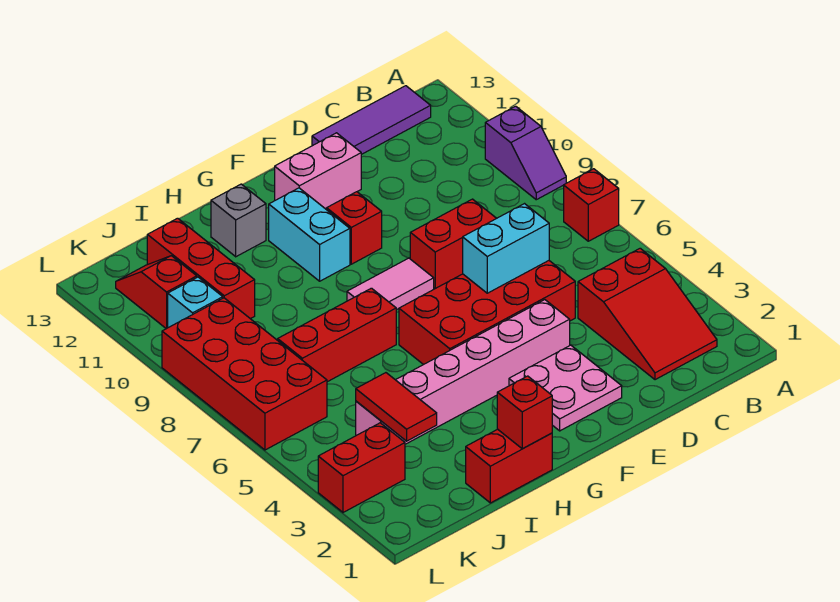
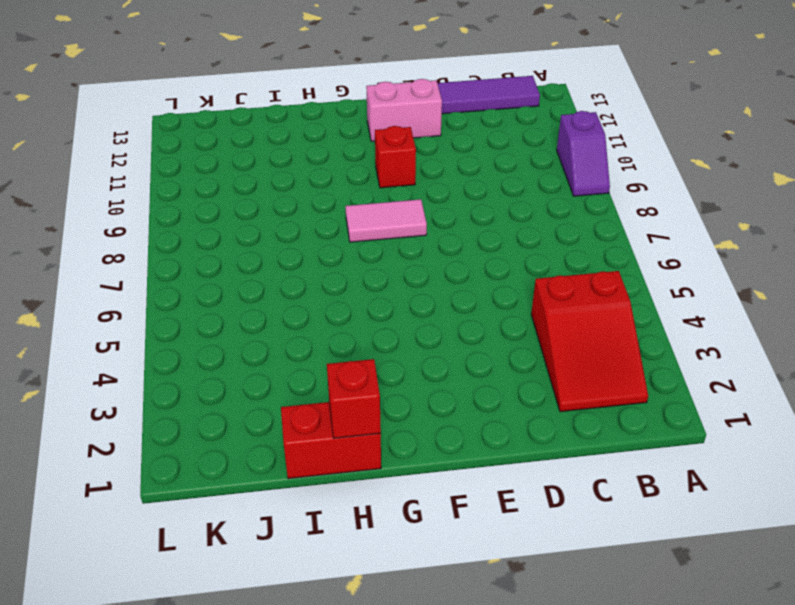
none -> red 1x1 brick [564,169,619,241]
none -> red 2x4 brick [399,261,575,365]
none -> red 1x2 brick [410,199,496,288]

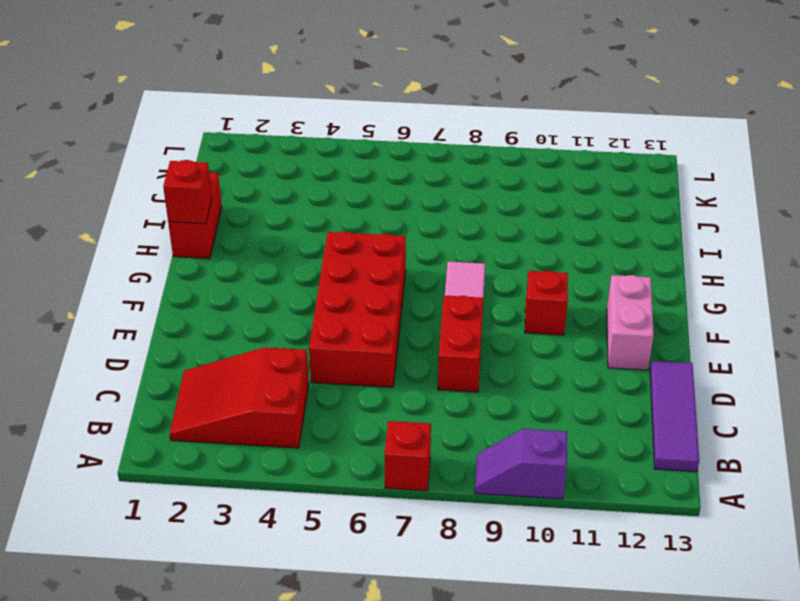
none -> pink 2x2 plate [509,345,622,431]
none -> pink 1x6 brick [356,300,570,444]
none -> cyan 1x2 brick [269,188,350,281]

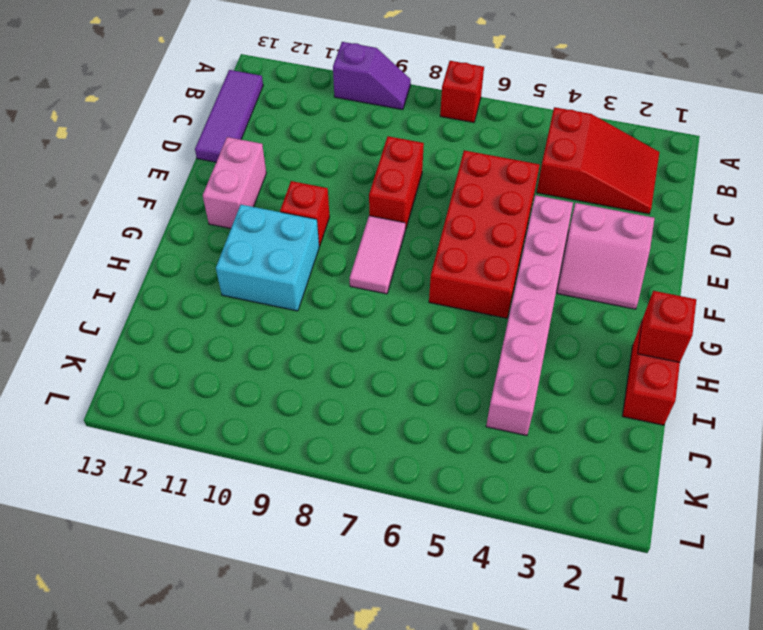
pink 2x2 slope [557,203,654,309] -> pink 2x2 plate [509,345,622,431]
cyan 2x2 brick [216,205,319,311] -> cyan 1x2 brick [269,188,350,281]
none -> red 1x3 brick [278,288,396,382]
none -> grey 1x1 brick [211,184,266,257]
none -> red 1x3 brick [147,218,255,319]

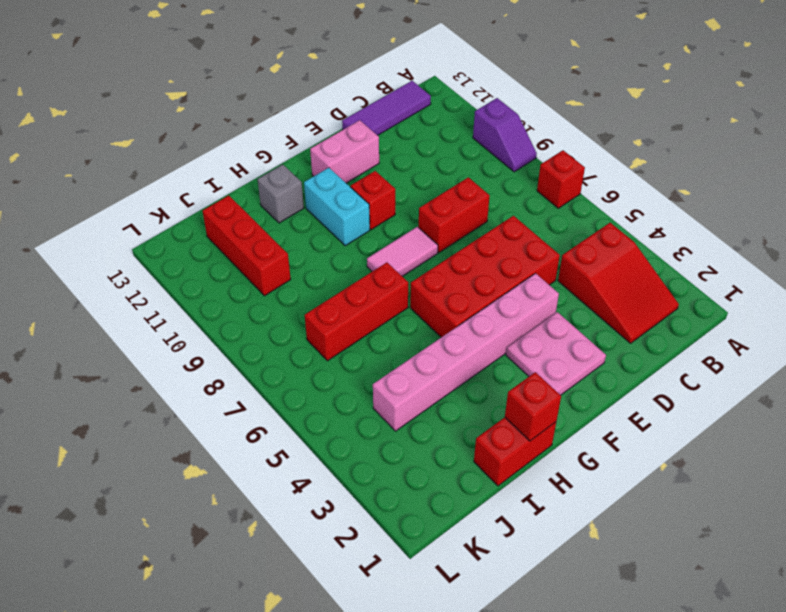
none -> red 1x2 brick [318,423,405,512]
none -> red 2x4 brick [162,298,327,450]
none -> cyan 1x1 brick [168,277,223,328]

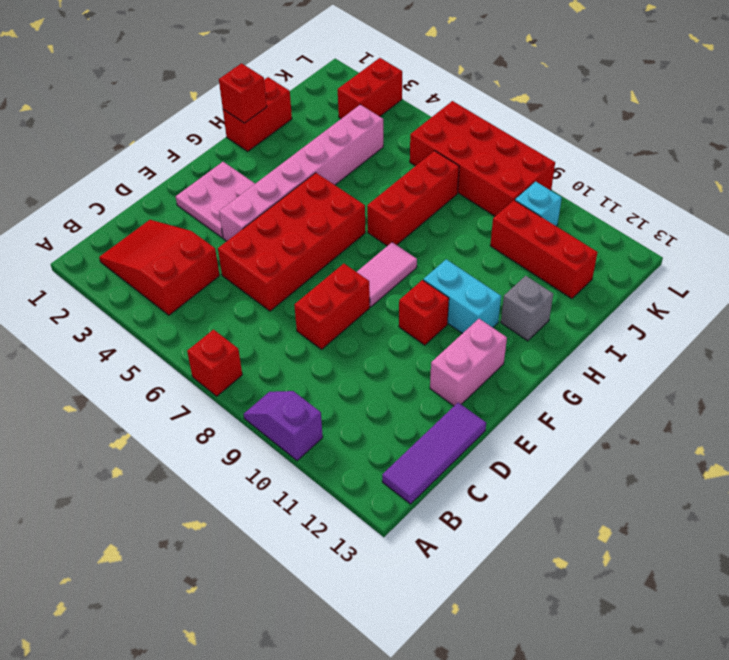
none -> red 1x2 slope [116,256,197,329]
none -> cyan 1x2 brick [463,204,549,293]
none -> red 1x2 tile [356,373,437,441]

